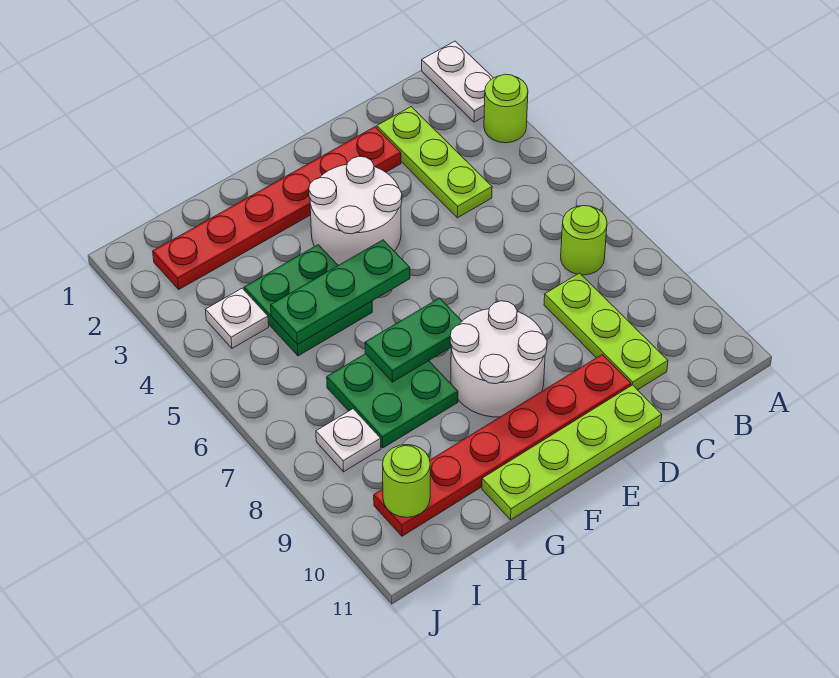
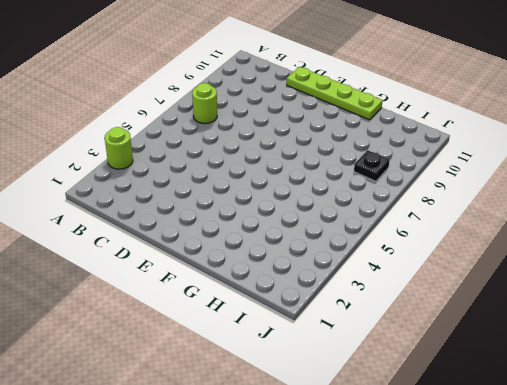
black 1x1 plate [354,150,390,181] -> white 1x1 plate [316,409,381,472]
none -> white 1x2 plate [422,41,493,122]
none -> lime 1x3 plate [377,107,492,218]
none -> lime 1x3 plate [544,273,668,390]

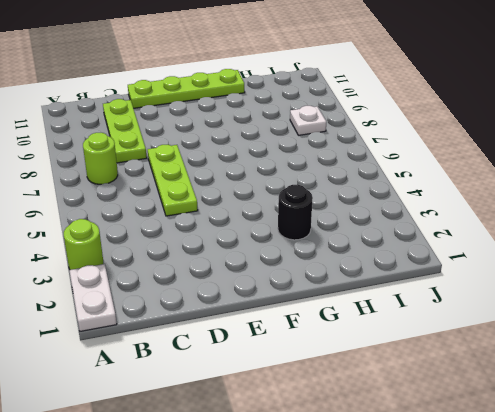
lime 1x3 plate [148,145,198,216] -> lime 1x3 plate moved to [377,107,492,218]
black 1x1 round brick [278,185,313,240] -> none
none -> red 1x6 plate [153,127,401,289]
none -> red 1x6 plate [374,355,631,536]
none -> white 2x2 round brick [309,157,402,265]

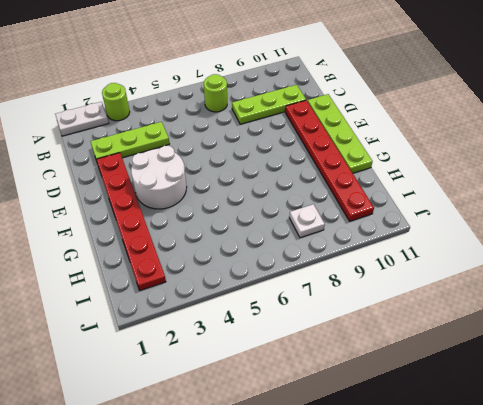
none -> white 2x2 round brick [450,301,547,417]
none -> green 2x2 plate [244,245,372,356]
none -> green 2x2 plate [327,354,458,448]

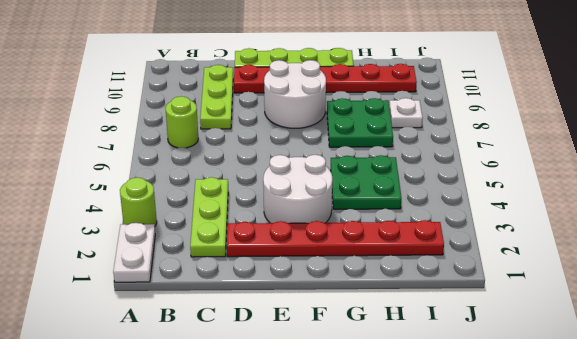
none -> white 1x1 plate [205,288,269,348]
none -> green 1x3 plate [271,240,410,344]
none -> green 1x2 plate [365,298,462,382]

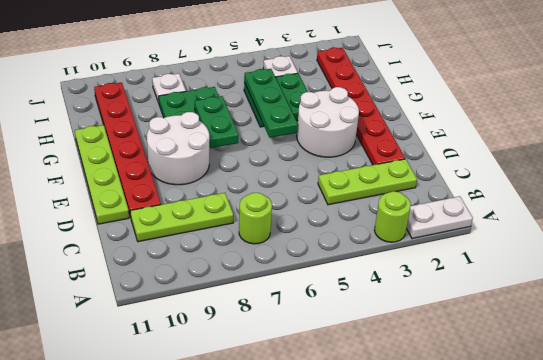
none -> lime 1x1 round brick [383,445,430,517]

